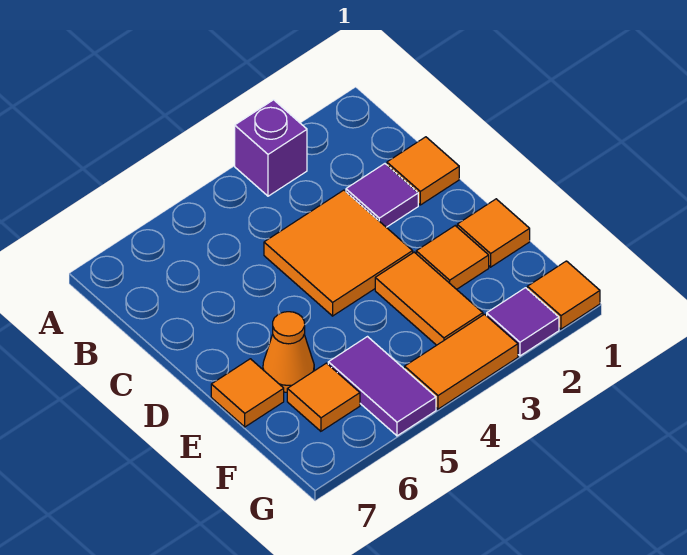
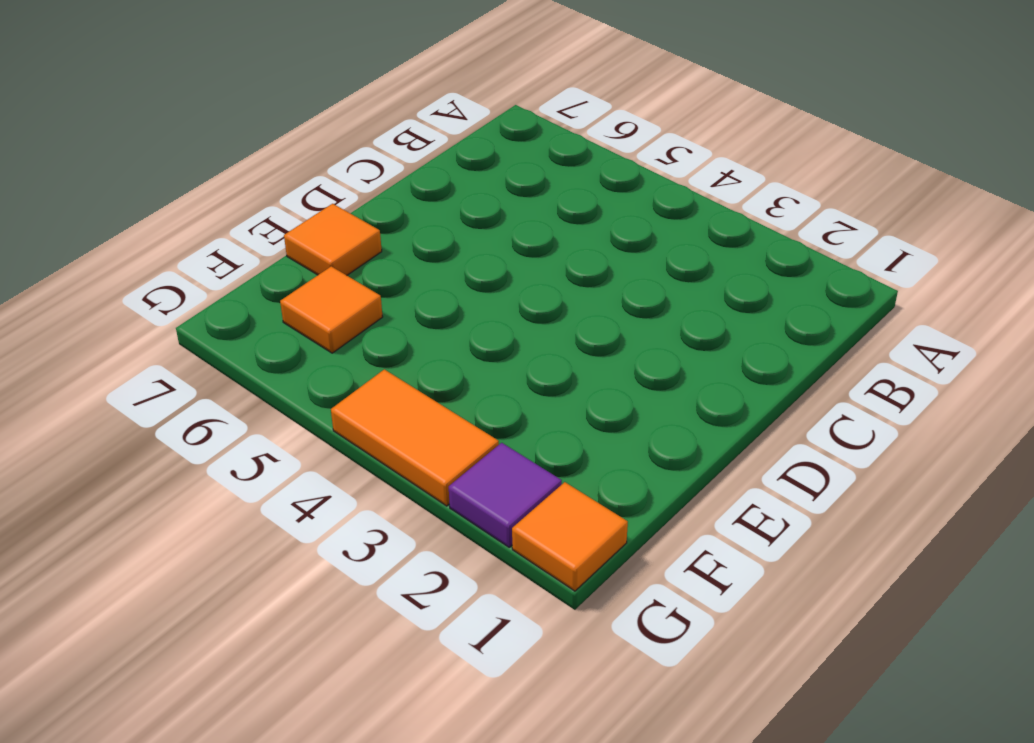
none -> purple 1x1 brick [235,100,307,196]
none -> orange 1x1 tile [387,137,459,205]
none -> purple 1x1 tile [346,164,418,227]

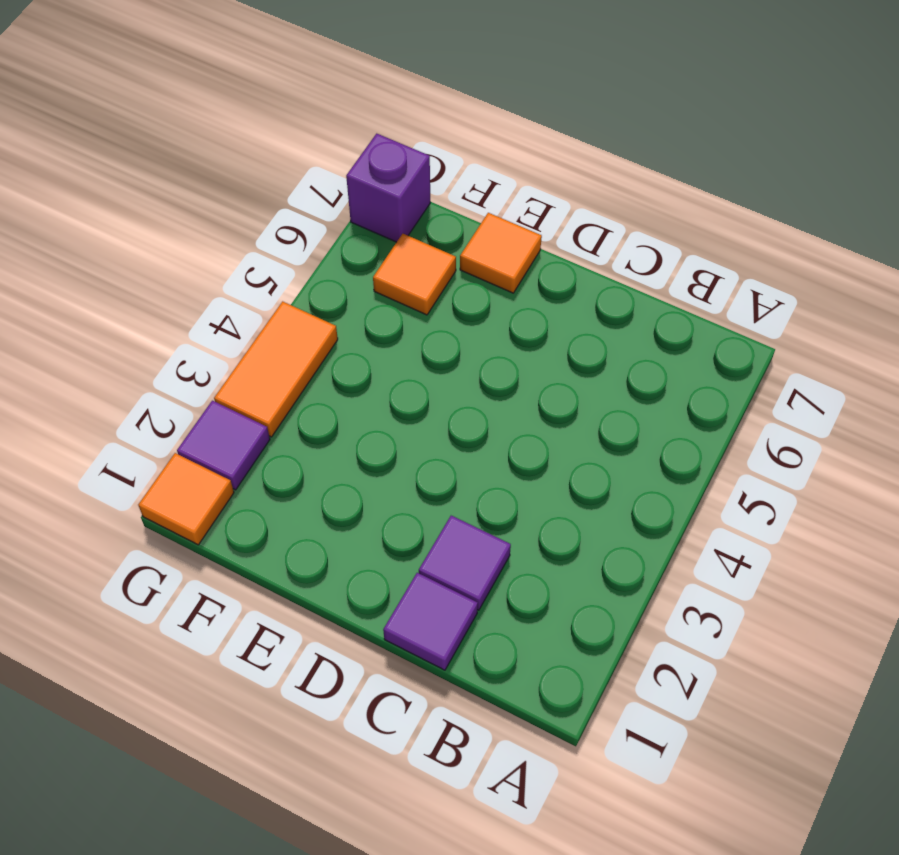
purple 1x1 tile [383,573,478,670] -> orange 1x1 tile [387,137,459,205]
purple 1x1 brick [346,134,430,242] -> purple 1x1 brick moved to [235,100,307,196]
none -> orange 2x2 tile [264,190,413,316]
none -> orange 1x1 tile [457,199,530,267]
none -> orange 1x1 tile [416,226,489,289]

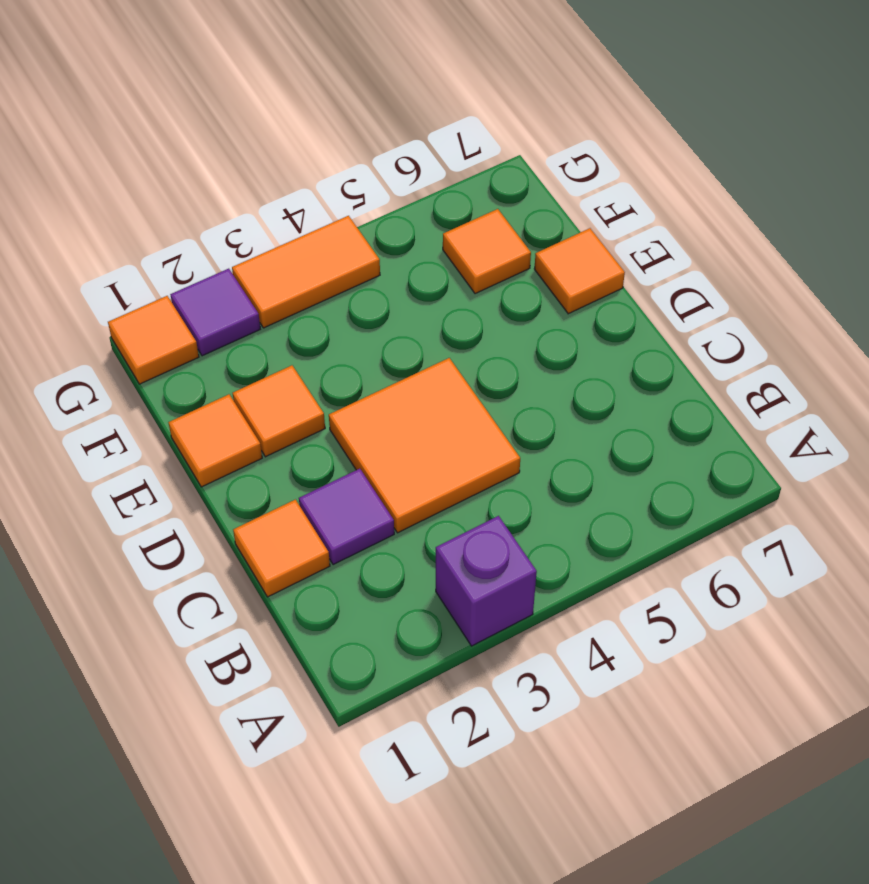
none -> orange 1x2 tile [375,252,483,345]
none -> orange 1x1 cone [263,312,314,392]
none -> purple 1x2 tile [328,337,436,436]

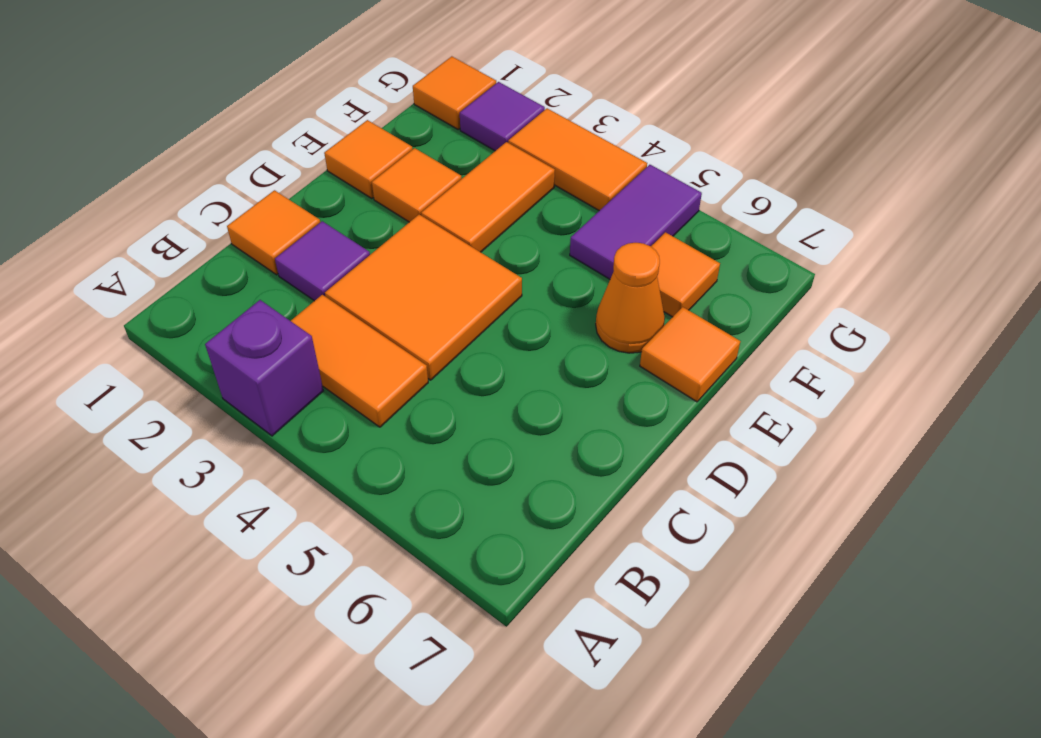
orange 1x2 tile [291,295,428,427] -> none

